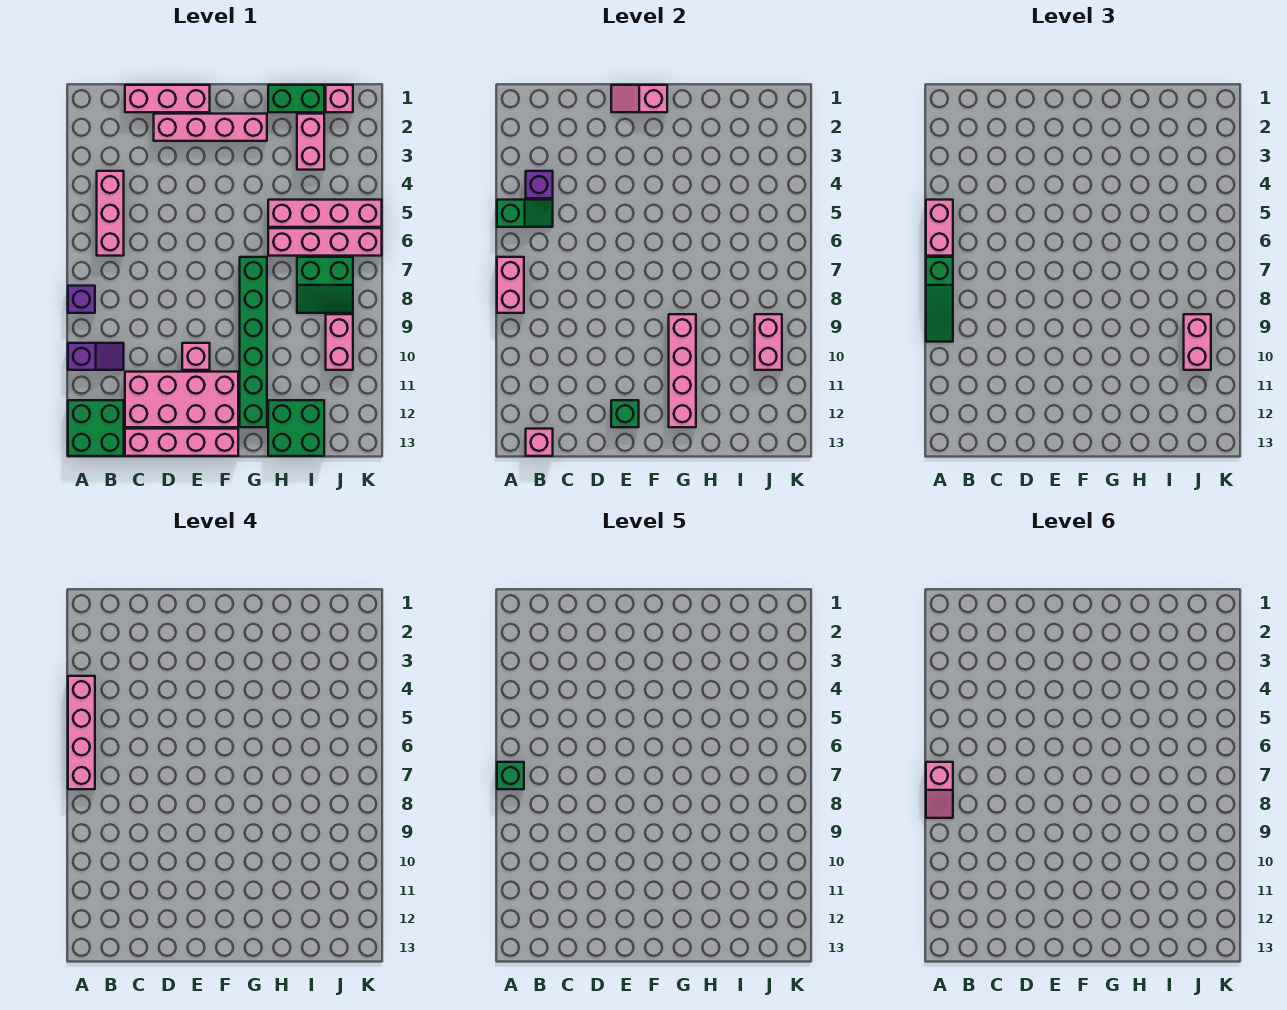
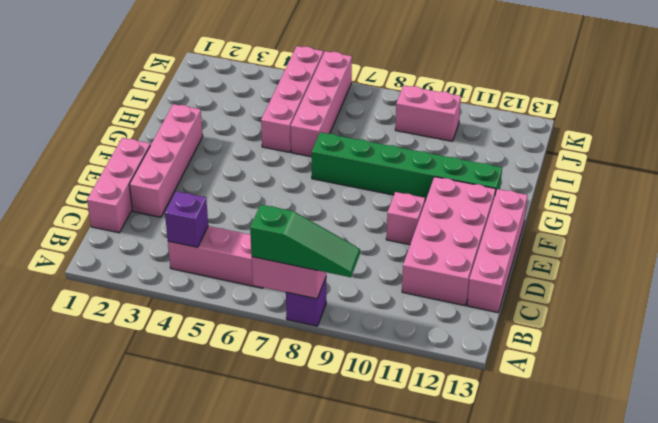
none -> purple 1x2 slope [68,343,124,370]
none -> green 2x2 brick [68,400,124,456]
none -> green 1x2 brick [268,85,324,112]
none -> green 2x2 brick [268,400,324,456]

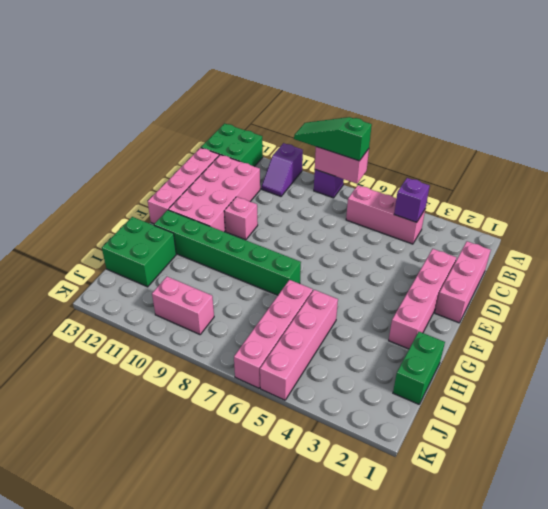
none -> pink 1x2 brick [297,114,324,170]
none -> green 2x2 slope [297,257,353,313]
none -> pink 1x1 brick [326,85,353,112]
none -> green 1x2 slope [497,200,553,227]

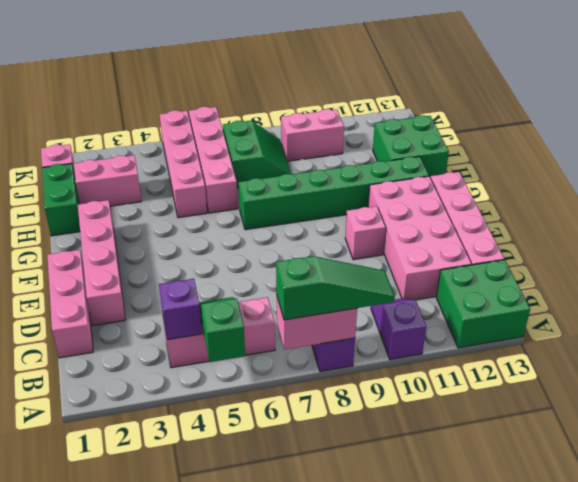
none -> pink 1x1 brick [526,429,553,456]
none -> pink 1x2 slope [611,85,667,112]
none -> green 1x1 brick [611,400,639,427]
none -> pink 1x4 brick [669,314,696,427]

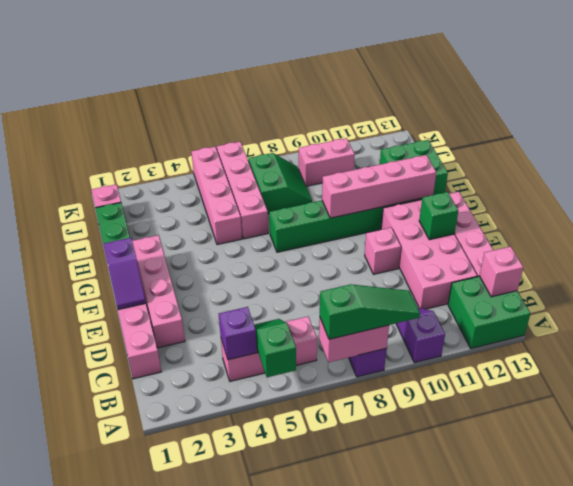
purple 1x2 slope [103,238,146,310] -> pink 1x2 slope [611,85,667,112]
none -> pink 1x2 brick [297,114,324,170]
none -> pink 1x2 brick [755,314,782,370]
none -> pink 1x2 brick [926,200,953,256]
none -> pink 1x2 brick [1184,314,1211,370]

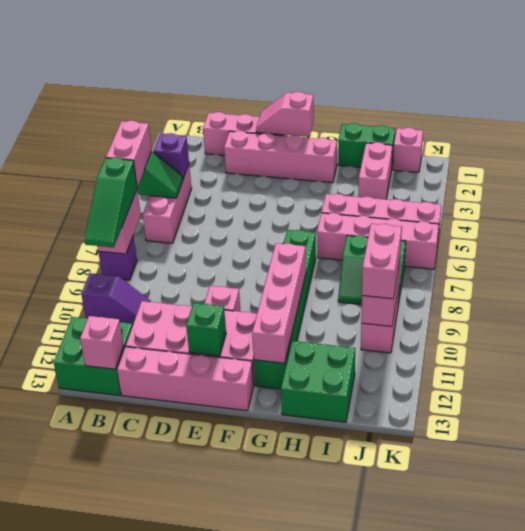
none -> pink 1x4 brick [68,676,95,789]
none -> green 1x1 brick [497,762,524,789]
none -> pink 1x2 slope [926,762,953,818]

